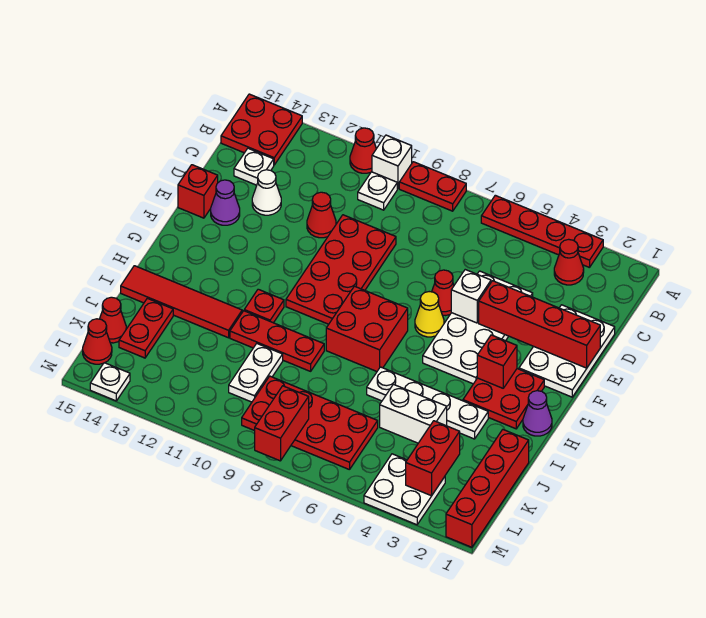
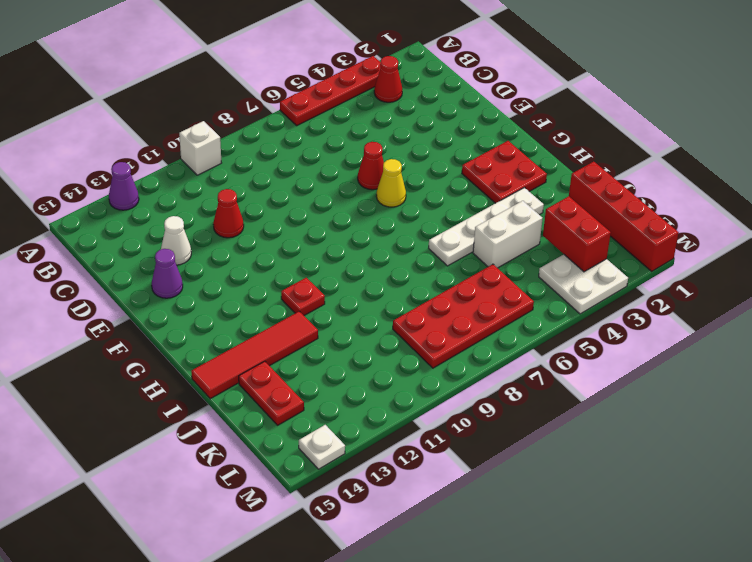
purple 1x1 cone [109,162,139,210] -> purple 1x1 cone moved to [523,391,552,436]
none -> red 1x2 plate [399,162,466,211]
none -> red 1x1 cone [350,128,376,173]
none -> red 2x2 plate [221,94,302,165]
none -> white 1x1 plate [358,172,397,210]

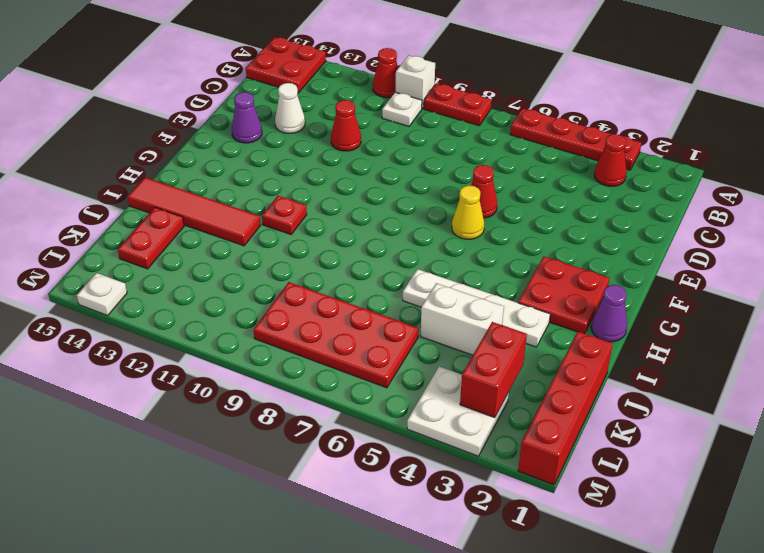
none -> white 1x1 plate [234,148,274,185]
none -> white 2x3 plate [519,305,615,397]
none -> white 2x4 plate [423,271,533,384]
none -> red 2x4 plate [286,215,396,324]

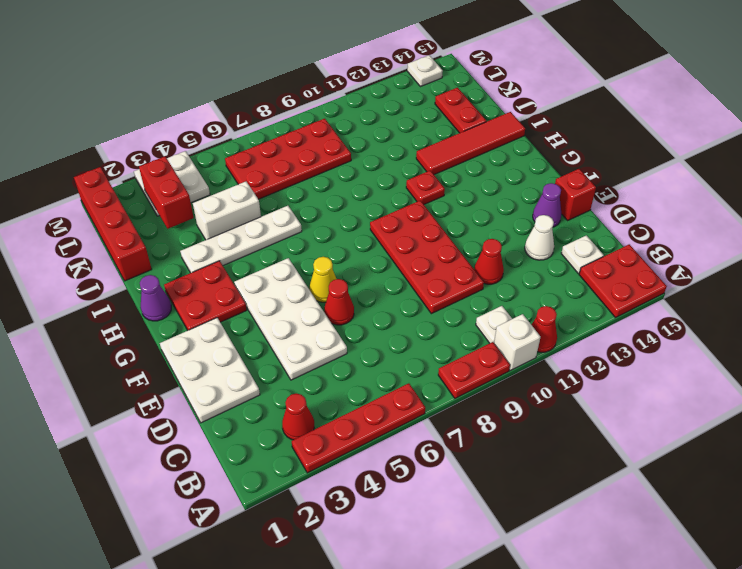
none -> red 2x2 brick [326,286,408,371]
none -> red 1x3 plate [230,311,324,371]
none -> white 1x2 plate [229,344,283,402]
none -> red 1x1 cone [100,297,126,343]

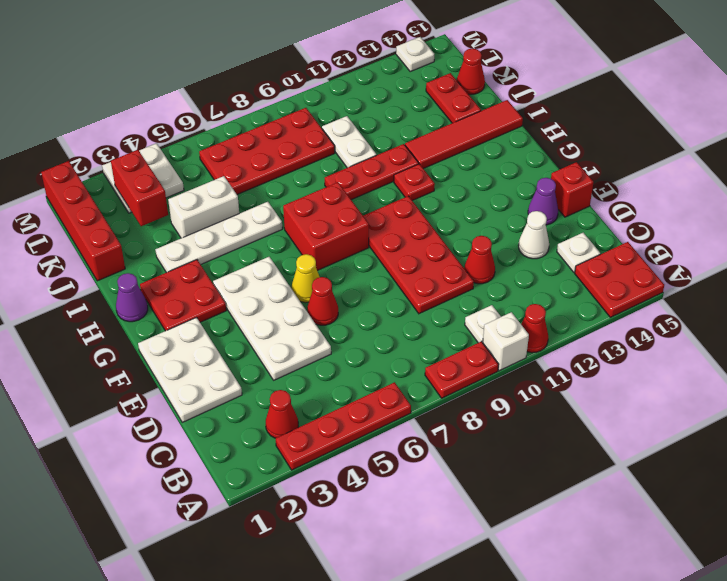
none -> red 1x1 cone [83,319,112,364]
none -> red 1x4 brick [479,281,600,368]
none -> white 1x1 brick [451,270,491,323]
none -> red 1x1 brick [477,335,517,388]

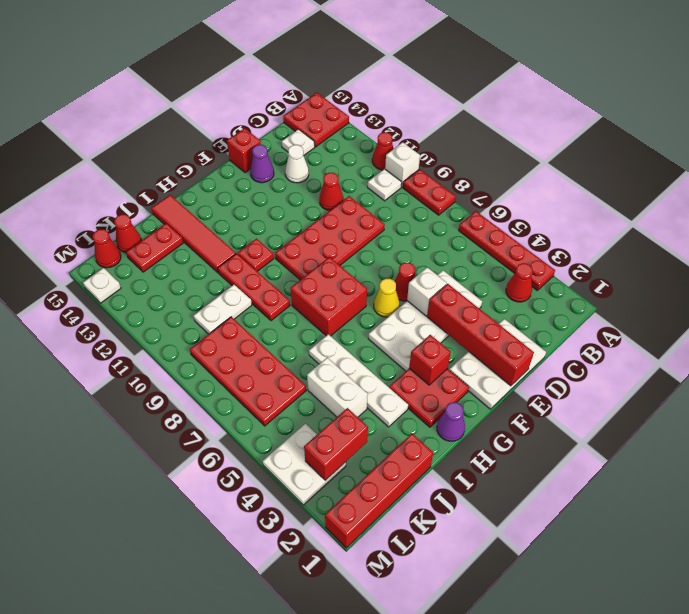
none -> red 1x2 brick [255,386,309,461]

